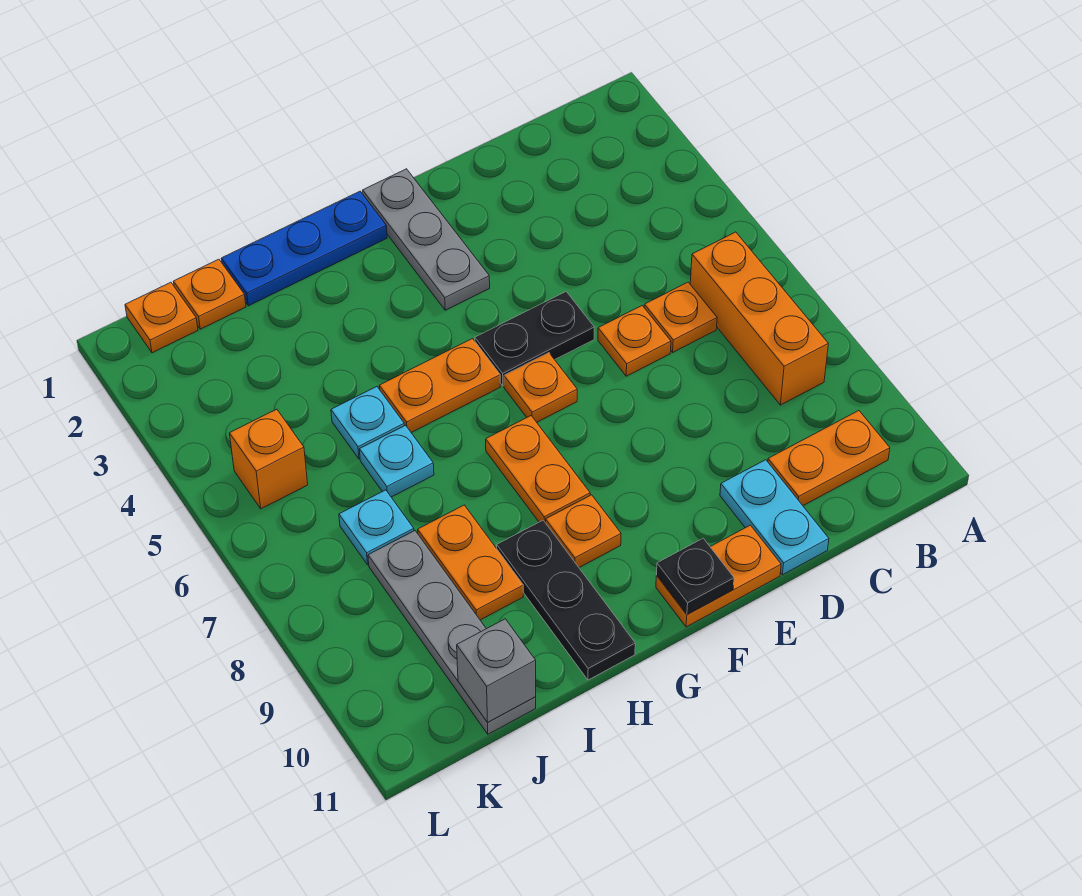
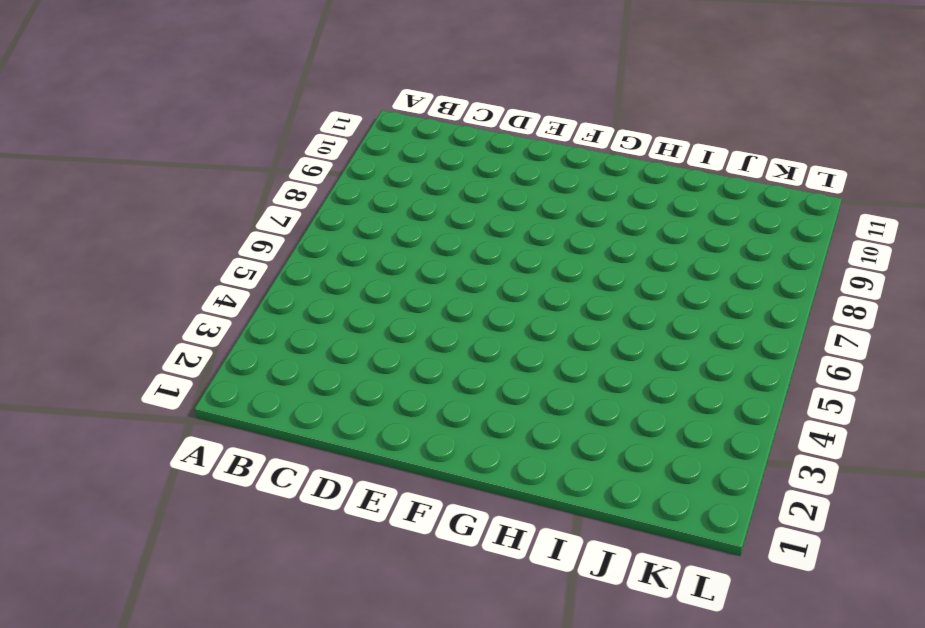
none -> orange 1x3 brick [690,232,828,405]
none -> orange 1x2 plate [768,411,890,505]
none -> orange 1x1 plate [644,282,717,352]

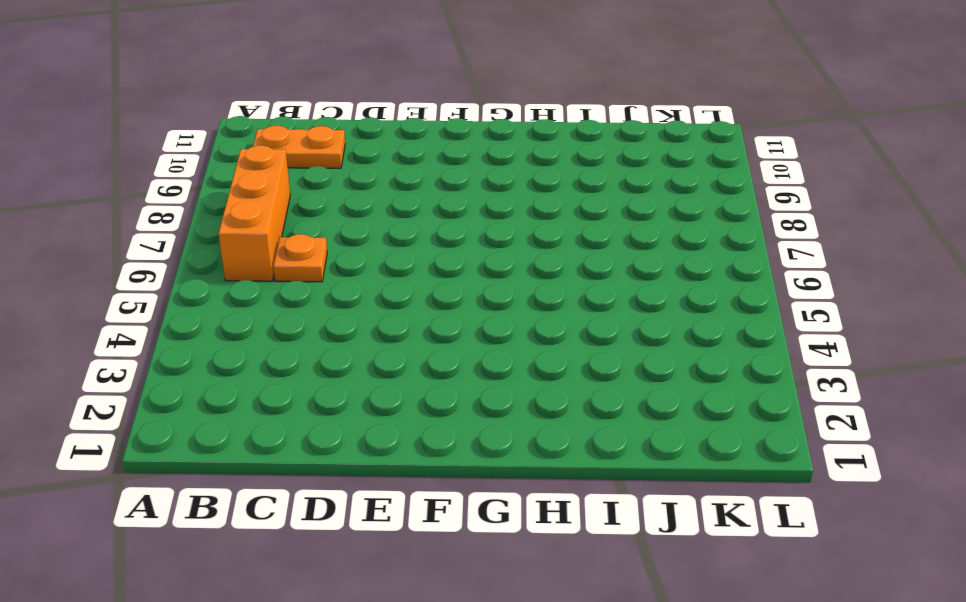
none -> orange 1x1 plate [598,306,671,376]
none -> cyan 1x2 plate [720,460,829,575]
none -> black 1x2 plate [475,292,594,386]

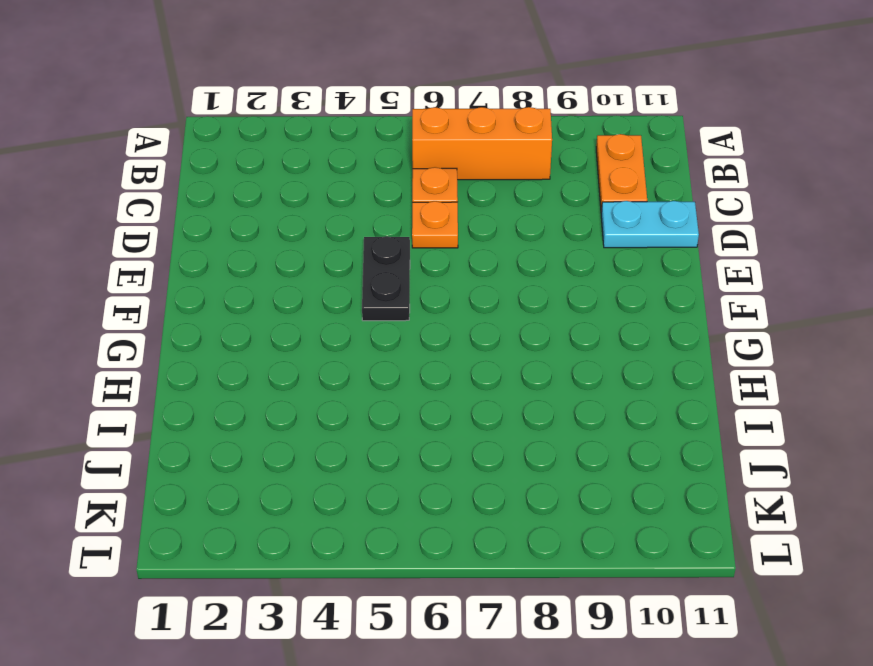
none -> orange 1x2 plate [656,525,781,627]
none -> grey 1x3 plate [363,169,490,310]
none -> orange 1x1 plate [504,353,577,422]

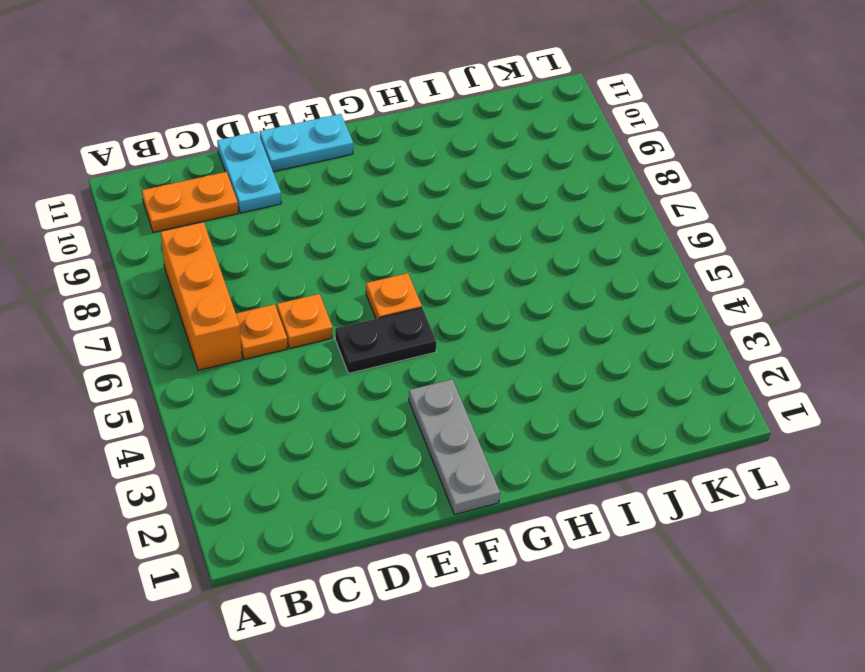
cyan 1x2 plate [260,114,353,172] -> orange 1x2 plate [656,525,781,627]
none -> blue 1x3 plate [221,191,387,306]
none -> orange 1x2 plate [379,339,500,432]
none -> orange 1x2 plate [486,416,590,523]

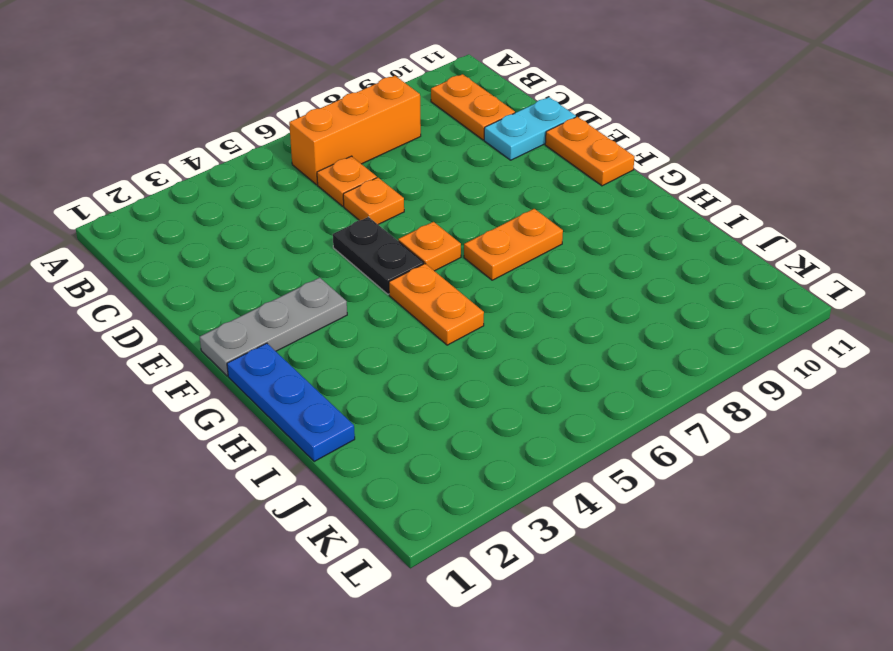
none -> orange 1x1 plate [546,495,621,567]
none -> black 1x3 plate [497,520,635,680]
none -> cyan 1x1 plate [331,387,404,459]

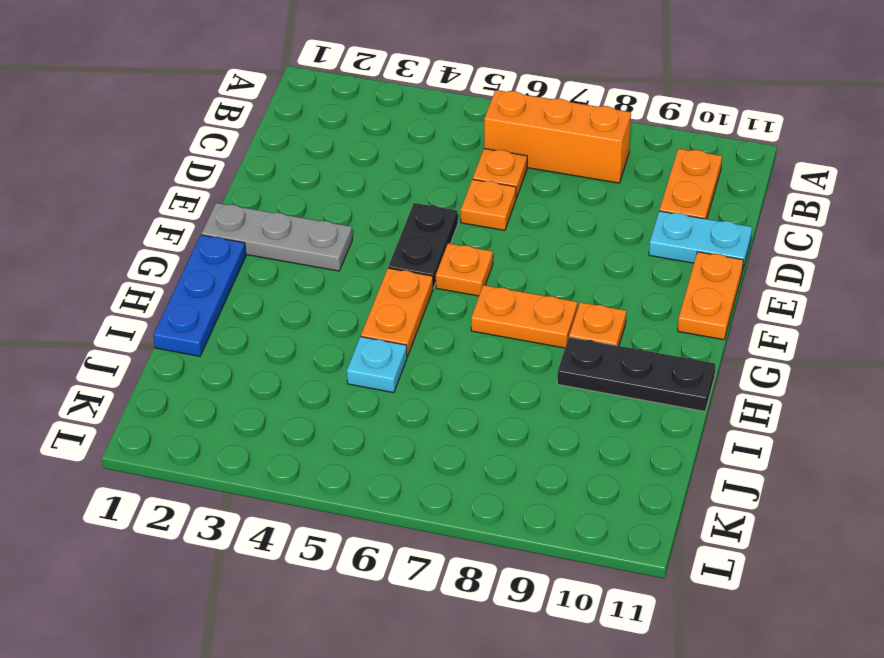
none -> cyan 1x1 plate [359,425,434,497]
none -> orange 1x2 plate [418,505,523,620]
none -> orange 1x1 plate [173,259,246,329]

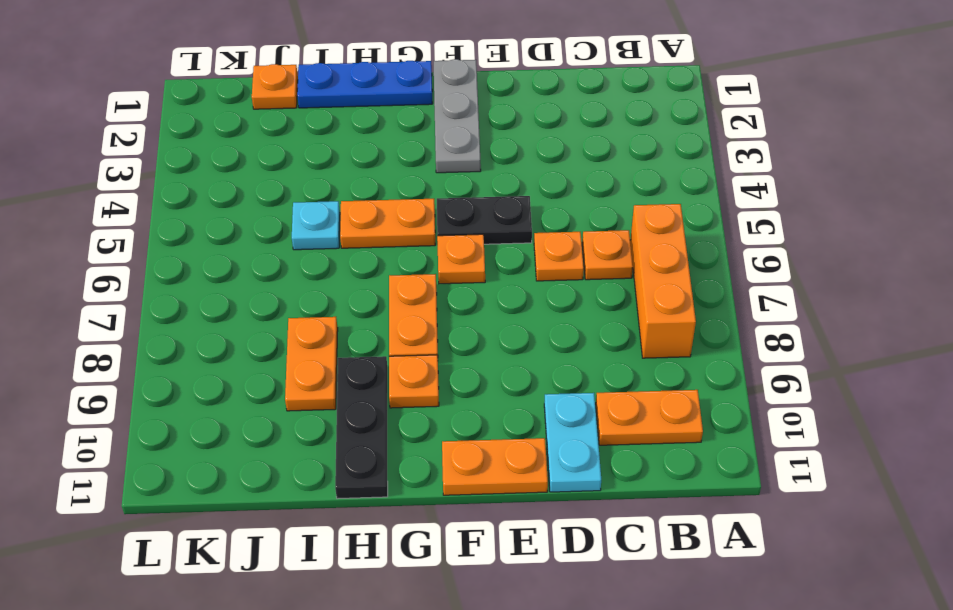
none -> cyan 1x1 plate [359,425,434,497]
none -> cyan 1x1 plate [339,490,414,565]
none -> grey 1x4 plate [368,531,536,734]

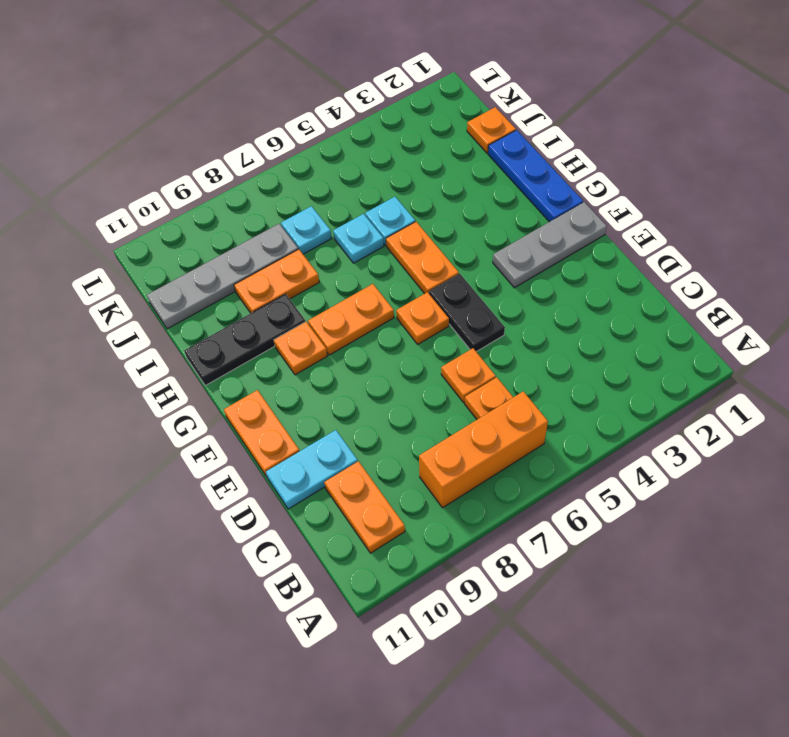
none -> orange 1x1 plate [125,282,198,353]
none -> orange 1x1 brick [229,409,308,509]
none -> black 1x1 plate [657,538,734,615]

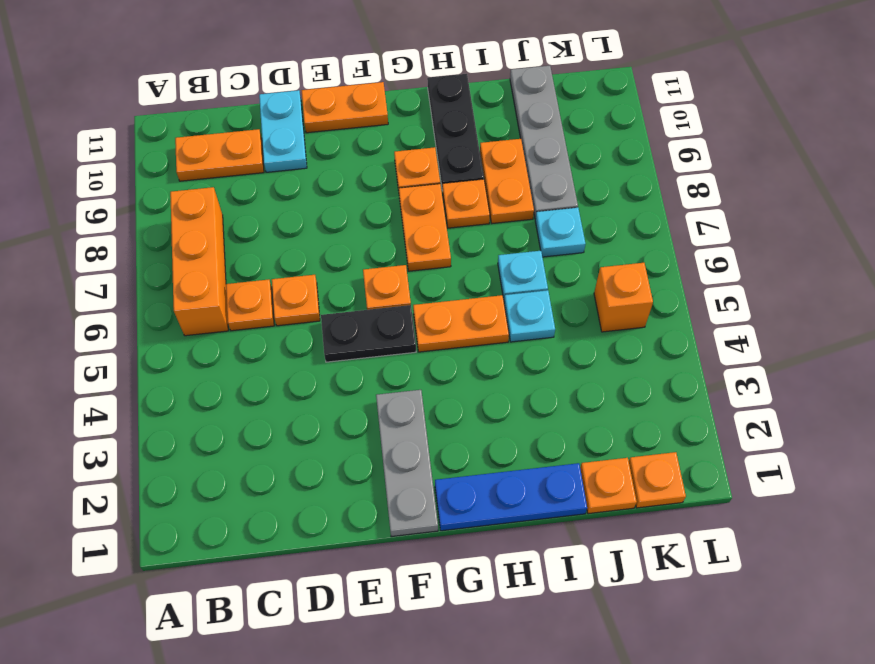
orange 1x1 plate [443,179,490,228] -> none
none -> black 1x1 plate [657,538,734,615]
none -> grey 1x1 brick [457,619,536,722]

